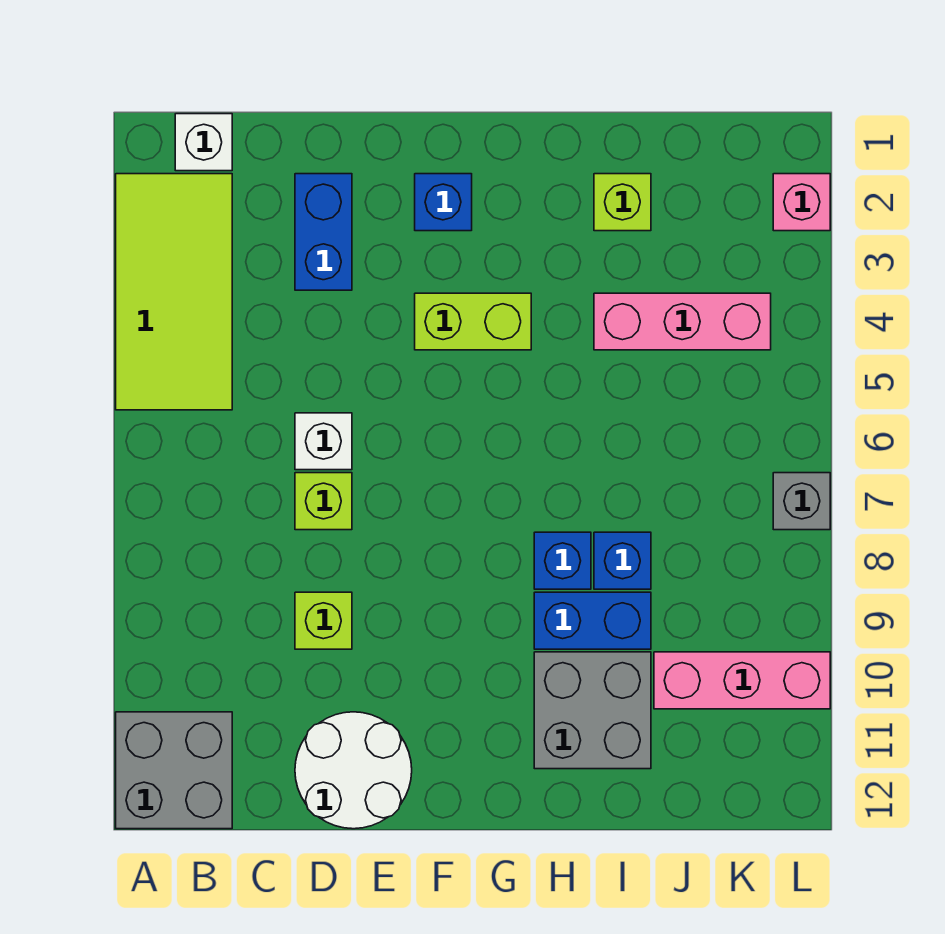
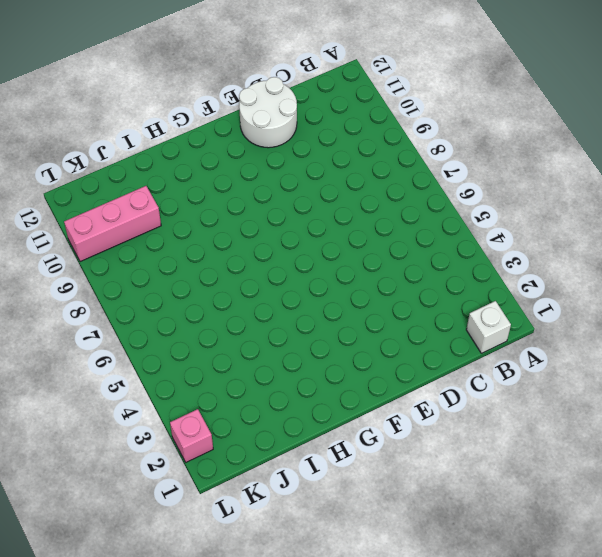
none -> lime 2x4 tile [116,174,232,410]
none -> grey 2x2 brick [116,712,232,829]
none -> blue 1x2 brick [295,174,352,290]

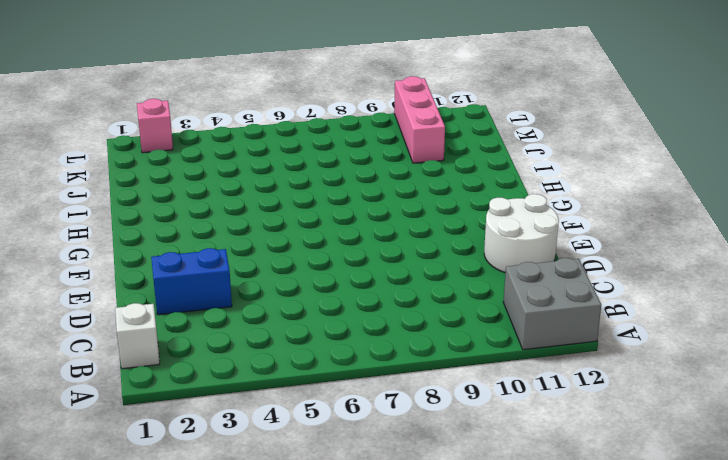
none -> lime 2x4 tile [116,174,232,410]
none -> white 1x1 brick [295,413,352,470]
none -> lime 1x1 brick [295,473,352,530]

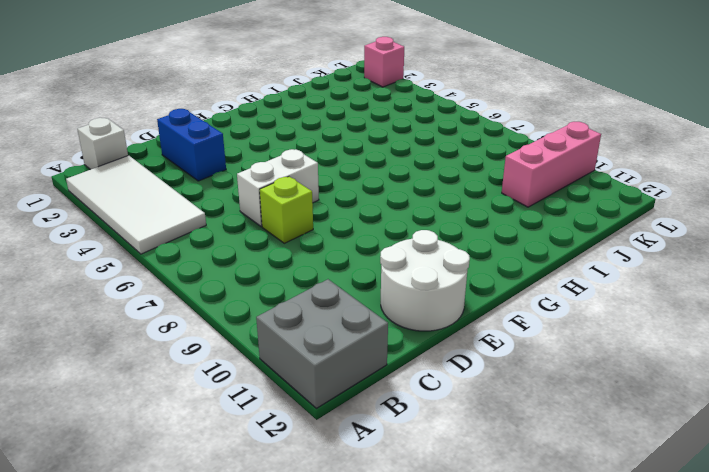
white 2x4 tile [66,155,206,254] -> lime 2x4 tile [116,174,232,410]
white 1x2 brick [237,149,319,227] -> white 1x1 brick [295,413,352,470]
none -> lime 1x1 brick [295,592,352,649]
none -> blue 1x1 brick [415,174,472,231]
none -> lime 1x2 brick [415,293,531,350]

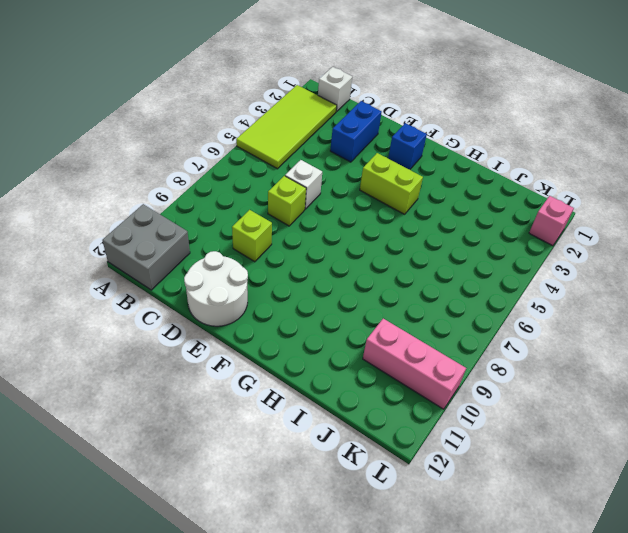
none -> blue 1x1 brick [534,532,591,589]
none -> blue 1x2 brick [534,592,651,649]
none -> grey 2x2 brick [534,652,651,769]

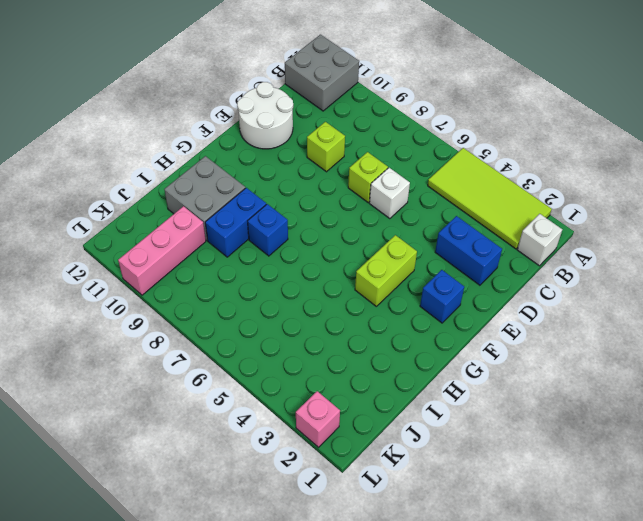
none -> lime 1x1 brick [594,174,651,231]
none -> pink 1x3 brick [594,293,771,350]
none -> blue 1x1 brick [594,532,651,589]

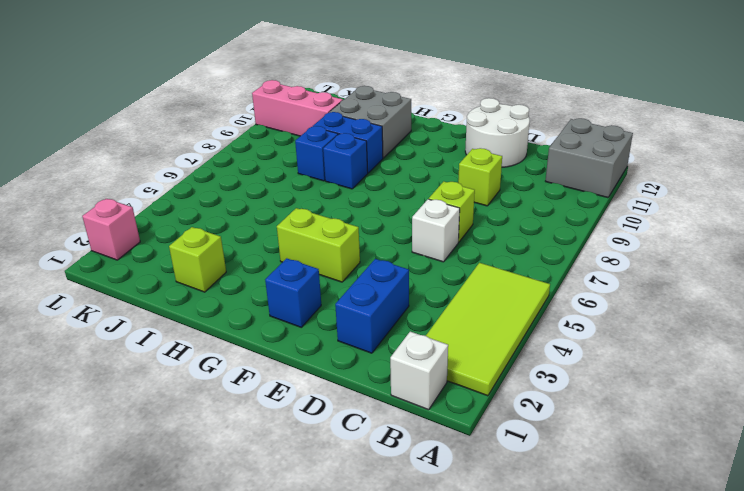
none -> pink 1x3 brick [594,293,771,350]
none -> grey 1x1 brick [773,473,830,530]

